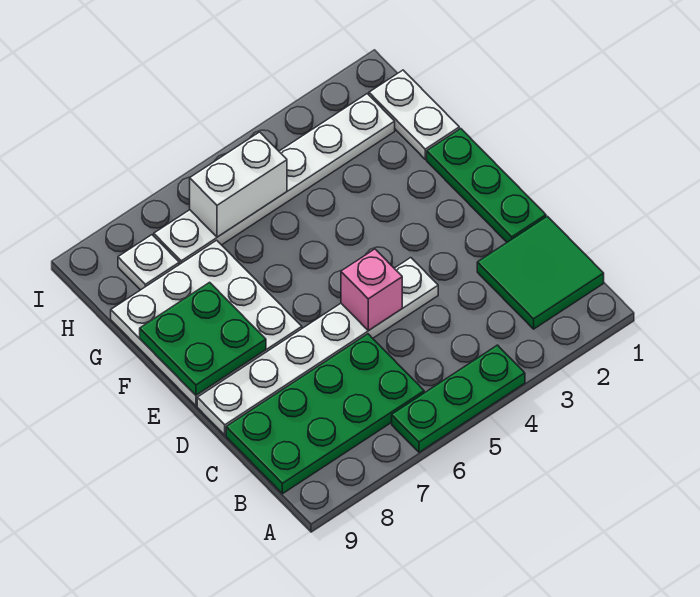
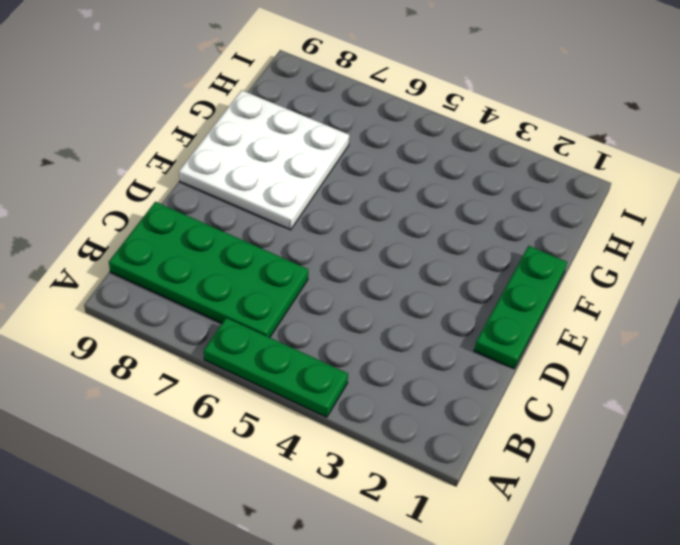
none -> green 2x2 tile [477,216,604,329]
none -> white 1x6 plate [197,258,438,435]
none -> white 1x2 plate [369,70,459,159]

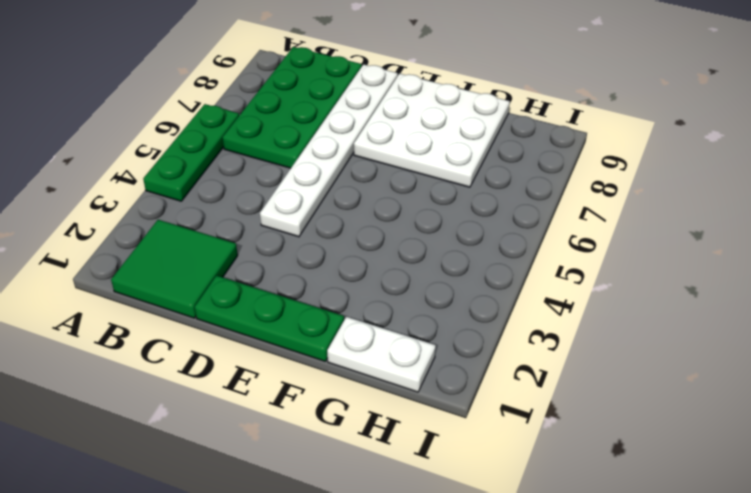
none -> white 1x6 plate [154,94,395,264]
none -> white 1x1 plate [118,235,179,290]
none -> pink 1x1 brick [341,249,402,331]

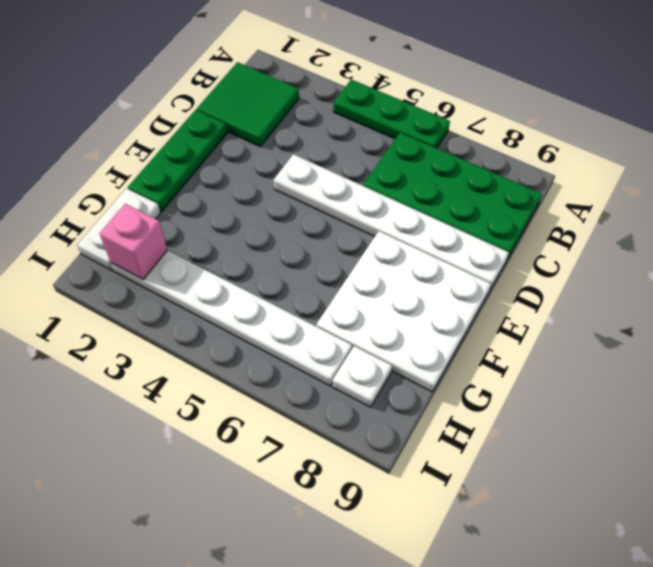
pink 1x1 brick [100,204,167,279] -> pink 1x1 brick moved to [341,249,402,331]
none -> green 2x2 plate [140,282,266,395]
none -> white 1x2 brick [190,132,287,237]

